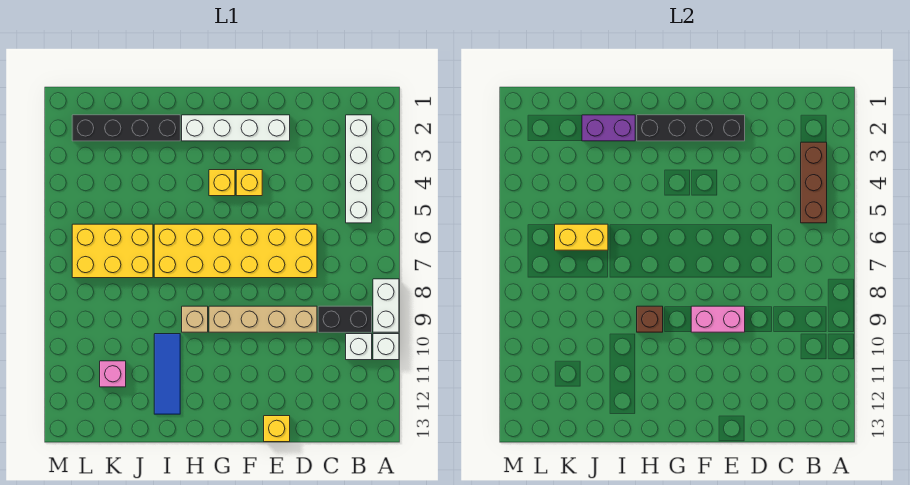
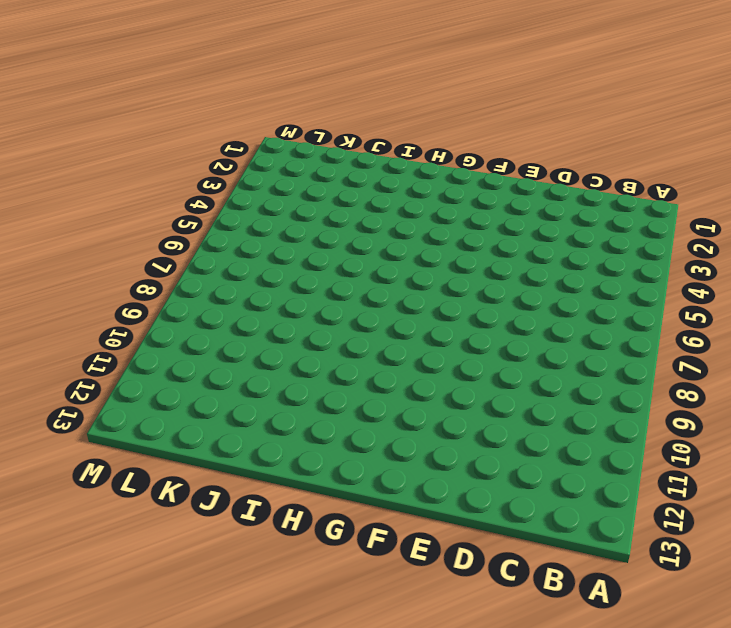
none -> white 1x2 brick [373,279,399,332]
none -> white 1x1 brick [373,334,399,360]
none -> white 1x4 brick [346,115,372,223]

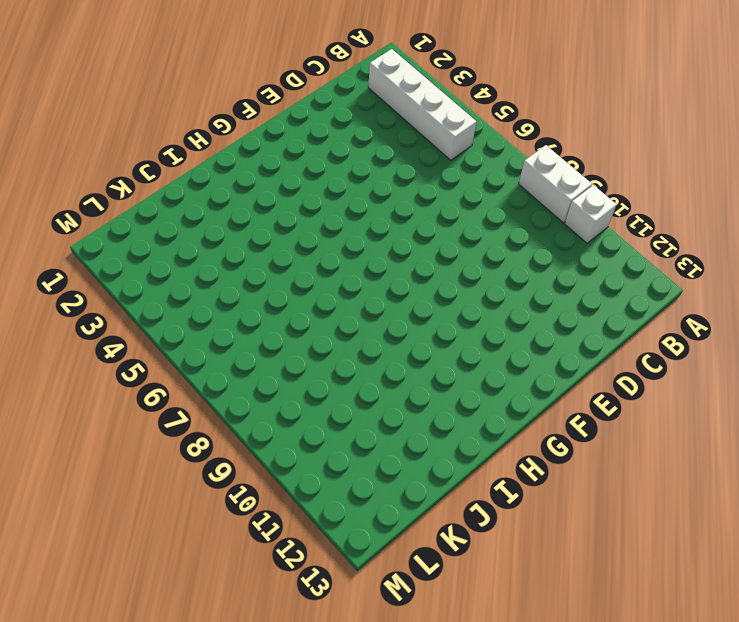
none -> black 1x2 brick [318,306,372,332]
none -> white 1x1 brick [346,334,372,360]
none -> yellow 2x6 brick [154,224,317,278]

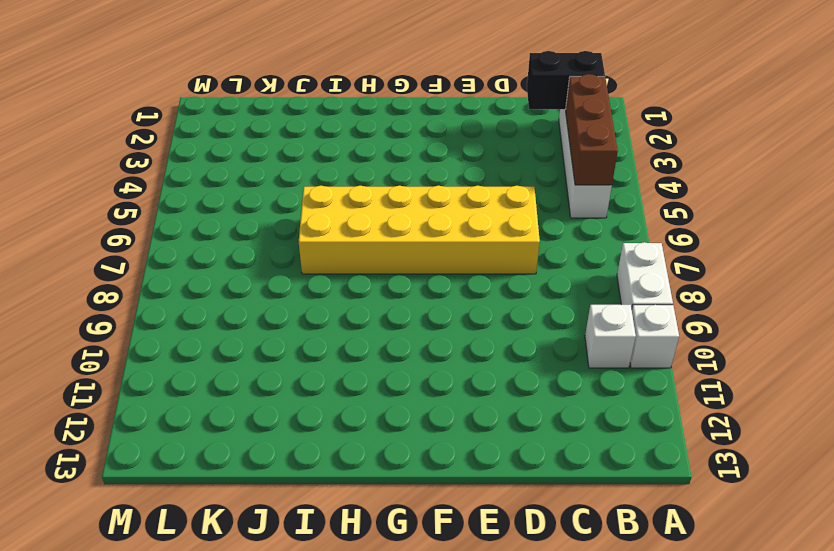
black 1x2 brick [527,51,605,109] -> black 1x2 brick moved to [318,306,372,332]
none -> tan 1x4 brick [209,306,317,332]
none -> white 1x4 brick [182,115,290,141]
none -> yellow 1x1 brick [264,416,290,442]

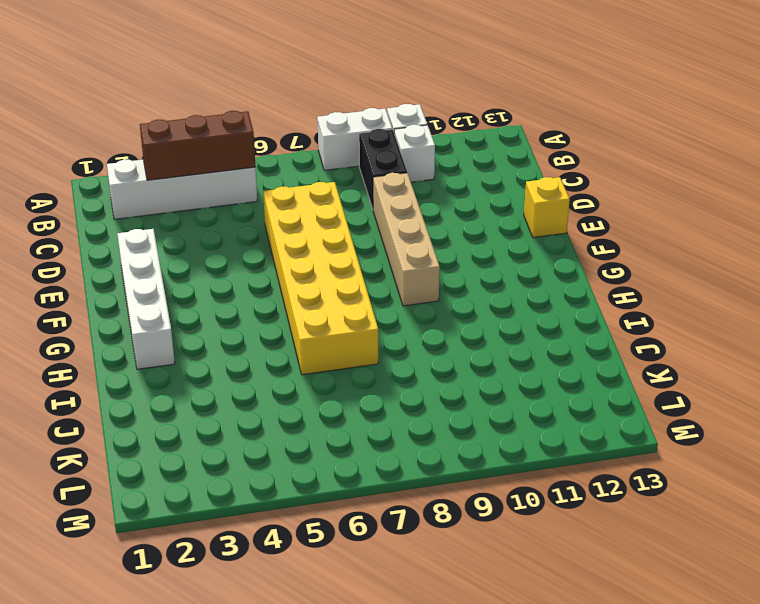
none -> yellow 1x1 brick [236,170,262,196]
none -> yellow 1x1 brick [209,170,235,196]
none -> tan 1x1 brick [182,306,208,332]

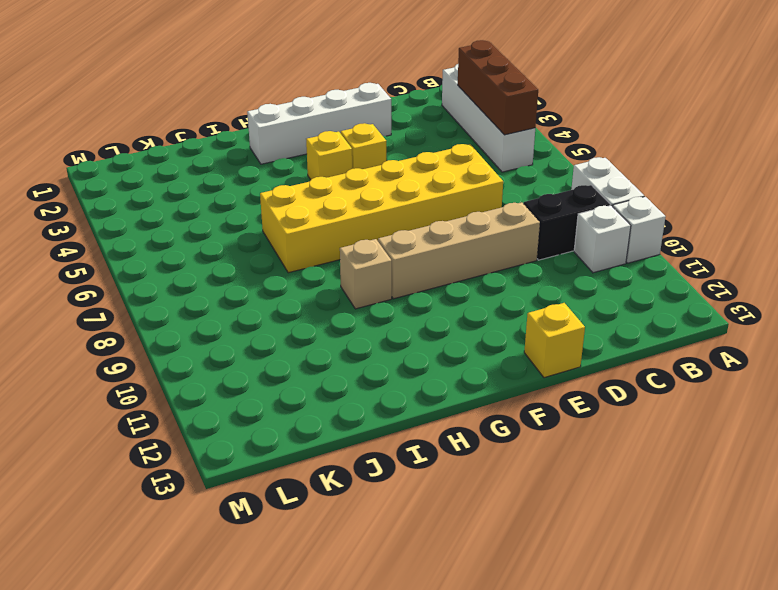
none -> black 1x4 brick [72,115,180,141]
none -> blue 1x3 tile [154,334,180,414]
none -> yellow 2x3 brick [72,224,153,278]

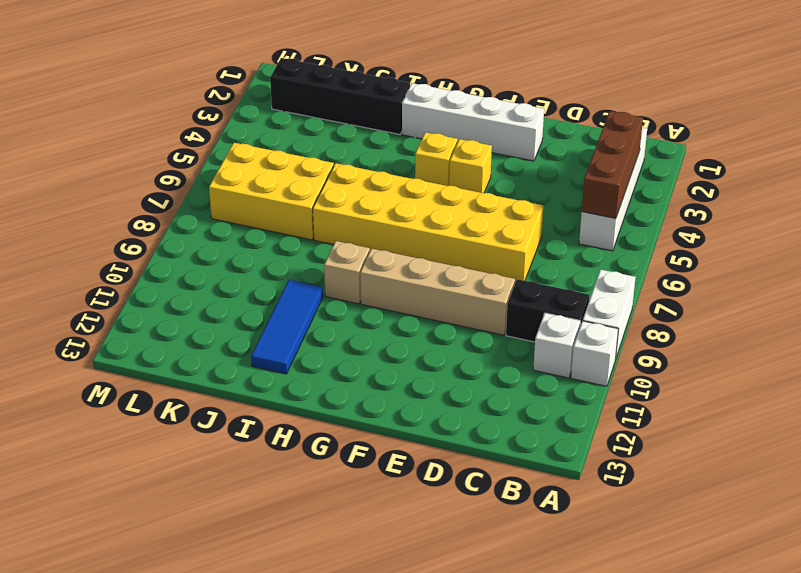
none -> yellow 1x1 brick [264,416,290,442]
none -> pink 1x1 brick [100,361,126,387]
none -> black 1x4 brick [637,115,745,141]

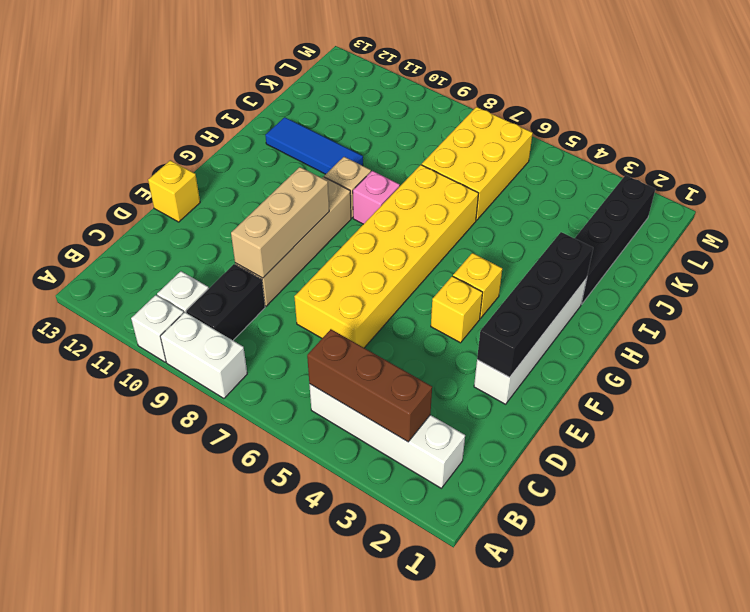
tan 1x3 brick [231,167,329,278] -> pink 1x2 brick [691,306,745,332]
pink 1x1 brick [353,171,400,224] -> pink 1x1 brick moved to [100,361,126,387]
none -> brown 1x1 brick [637,306,663,332]
none -> purple 1x2 brick [582,115,635,141]
none -> yellow 1x2 brick [555,224,608,250]

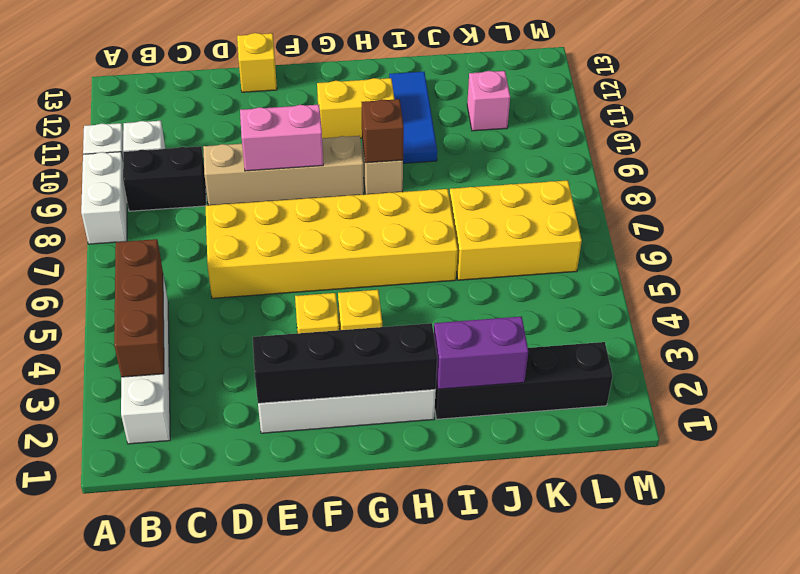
yellow 1x2 brick [317,78,395,138] -> yellow 1x2 brick moved to [555,224,608,250]

